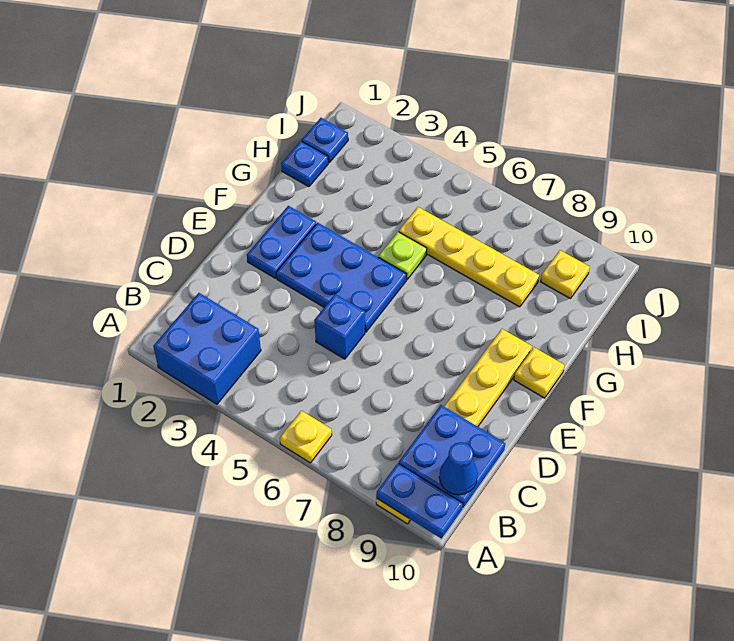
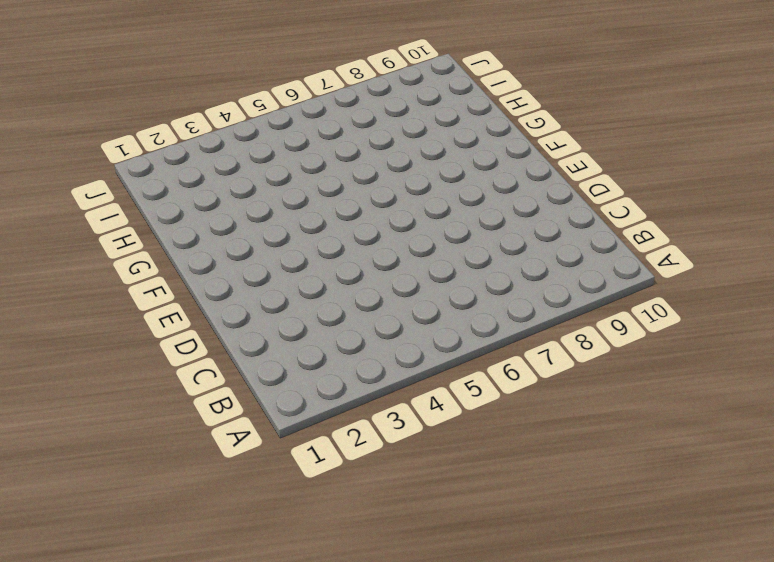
none -> blue 2x2 brick [153,293,261,404]
none -> yellow 1x1 plate [280,411,332,463]
none -> yellow 1x6 plate [376,329,532,524]

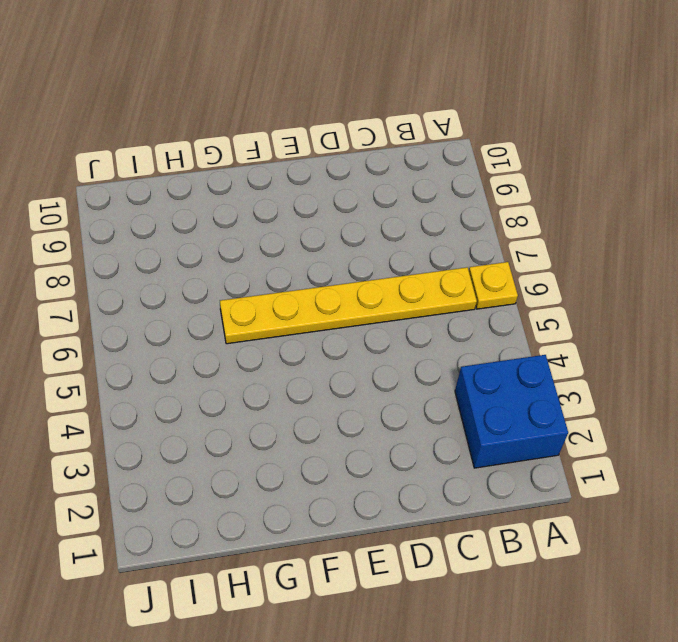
yellow 1x6 plate [220,267,477,344] -> yellow 1x6 plate moved to [376,329,532,524]
none -> blue 1x1 brick [314,294,365,359]
none -> blue 1x2 plate [247,206,316,278]
none -> blue 2x3 plate [276,223,406,332]

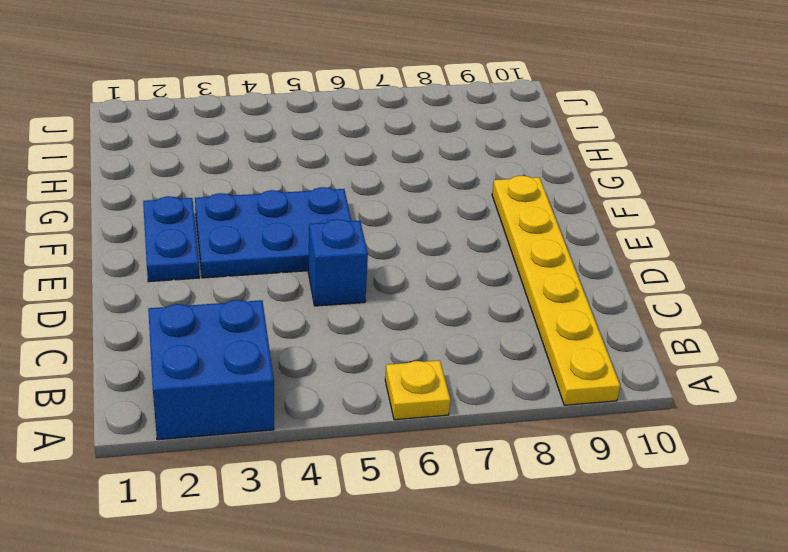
none -> yellow 1x1 plate [514,347,565,398]
none -> lime 1x1 plate [378,232,427,279]
none -> blue 1x1 plate [281,141,328,187]

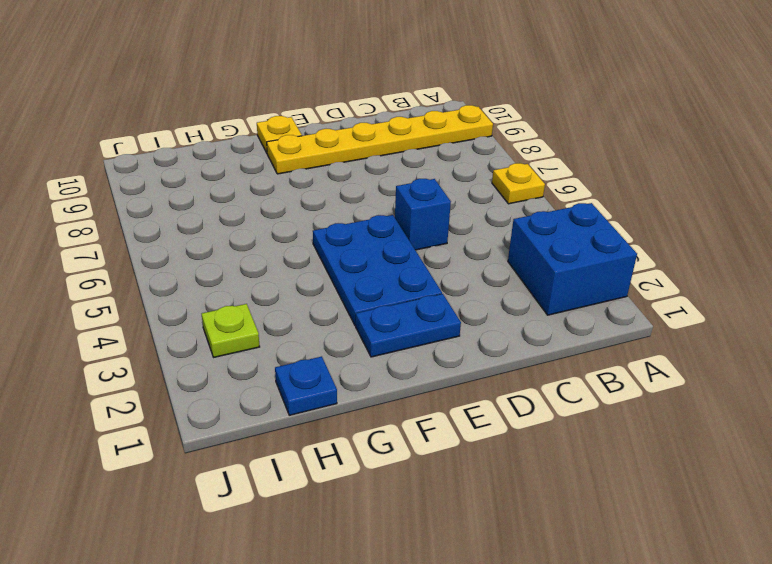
lime 1x1 plate [202,304,260,357] -> lime 1x1 plate moved to [378,232,427,279]
none -> yellow 1x4 plate [399,207,539,307]
none -> blue 1x1 plate [302,118,348,163]
none -> yellow 1x1 plate [541,250,590,298]

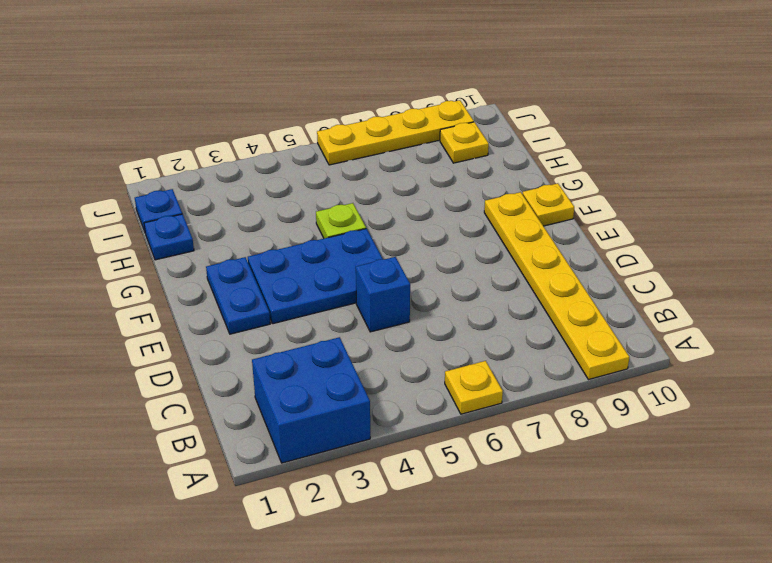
yellow 1x4 plate [317,100,474,165] -> yellow 1x4 plate moved to [399,207,539,307]
none -> blue 1x2 plate [376,463,463,539]
none -> blue 2x2 plate [399,405,505,508]
none -> blue 1x1 cone [439,442,478,495]

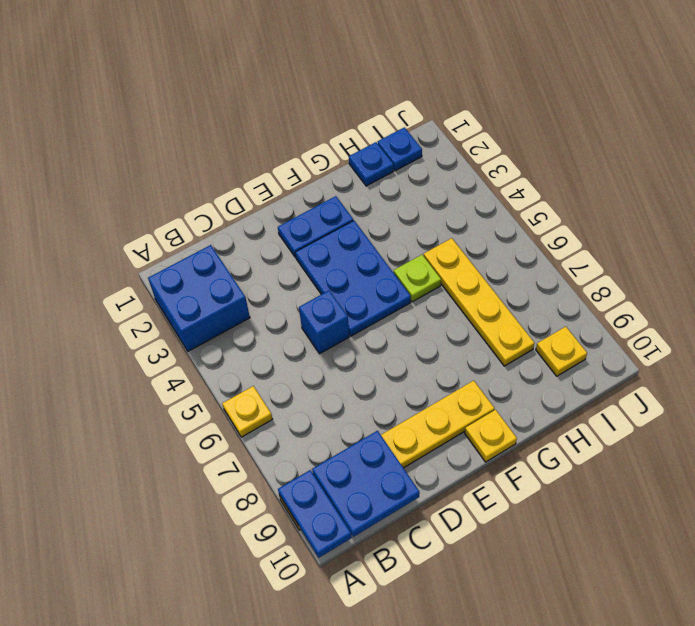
none -> blue 1x1 cone [439,442,478,495]

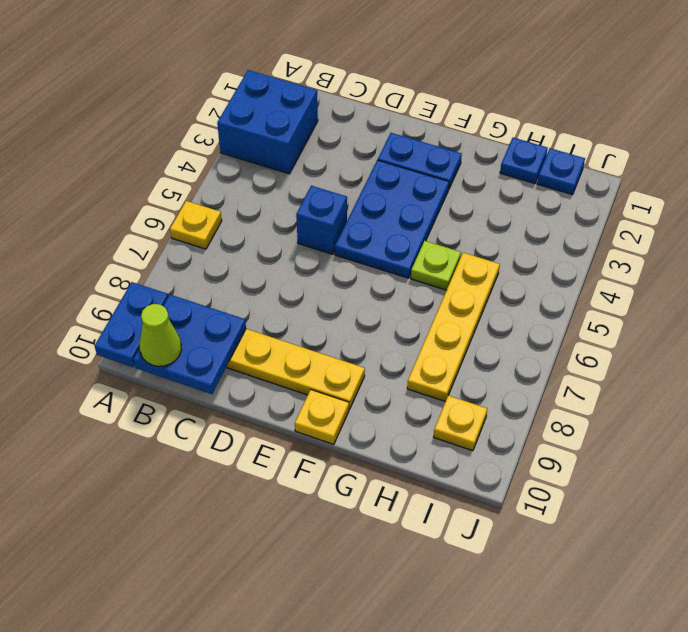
lime 1x1 cone [140,304,181,366] -> blue 1x1 cone [439,442,478,495]

